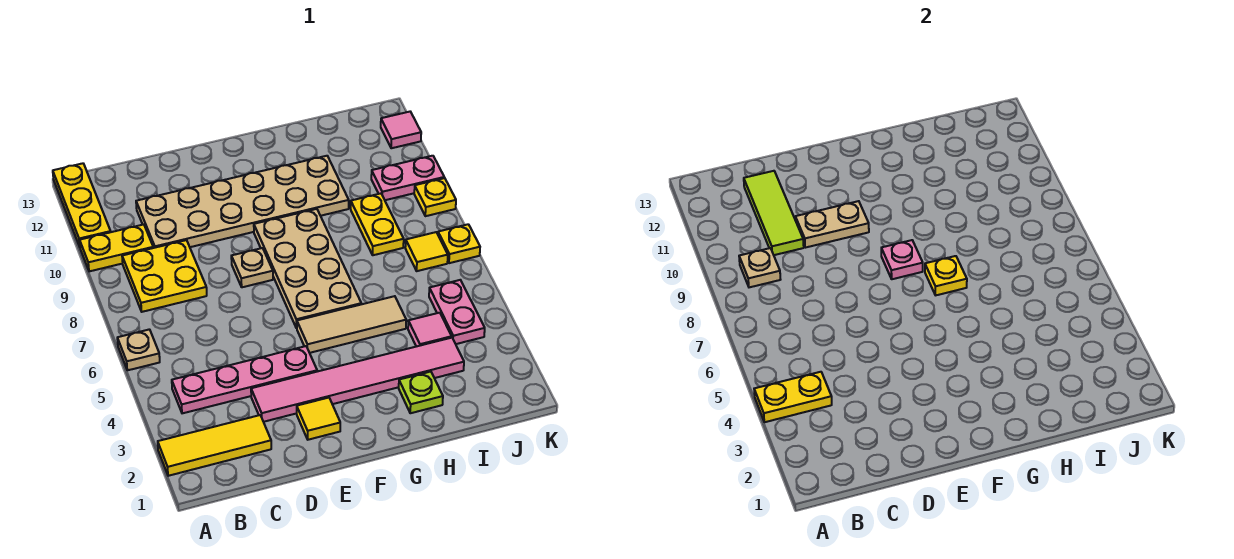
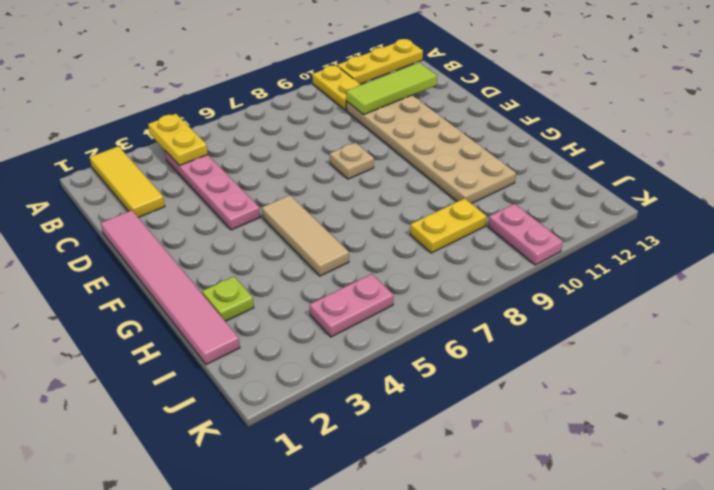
pink 1x6 tile [101,210,240,365] -> pink 1x6 tile moved to [251,338,464,422]
none -> tan 1x1 plate [117,329,160,370]
none -> yellow 2x2 plate [122,240,207,312]
none -> yellow 1x1 tile [297,398,340,440]

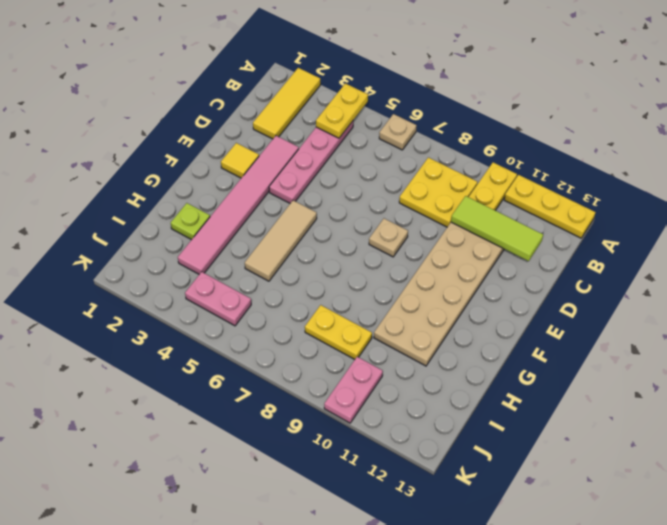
none -> tan 2x4 plate [254,209,361,328]
none -> pink 1x1 tile [408,313,452,347]
none -> yellow 1x1 tile [405,232,448,271]

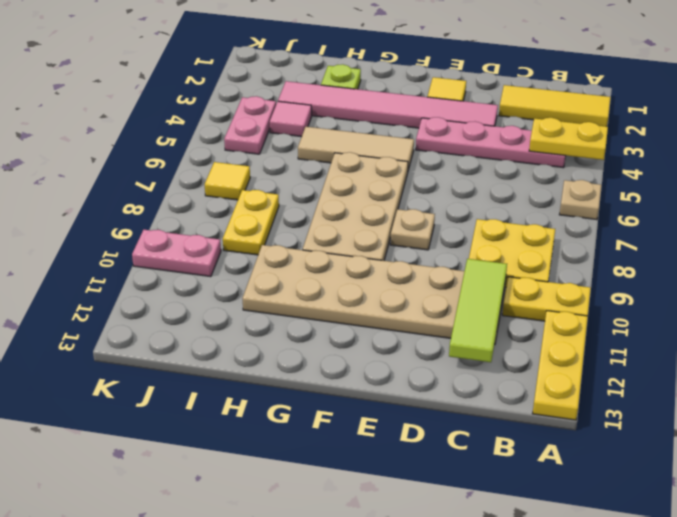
none -> yellow 1x1 plate [438,224,480,263]
none -> yellow 1x1 plate [414,178,456,216]
none -> pink 1x1 tile [381,112,421,148]

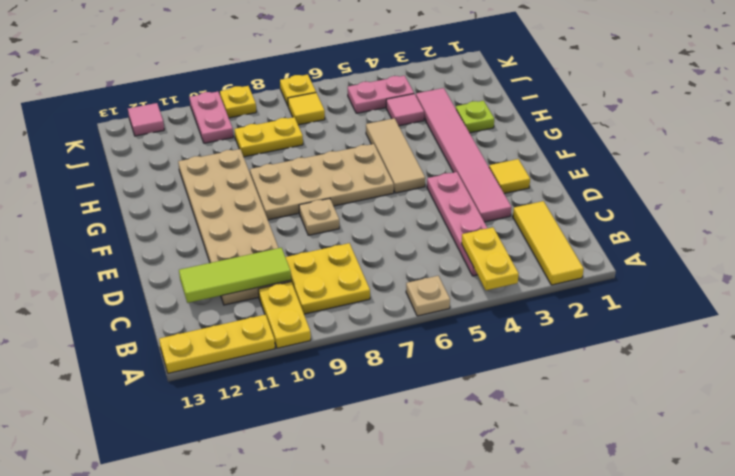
none -> tan 1x1 plate [739,248,781,287]
none -> tan 1x2 plate [795,201,869,248]
none -> pink 1x1 plate [881,240,923,279]

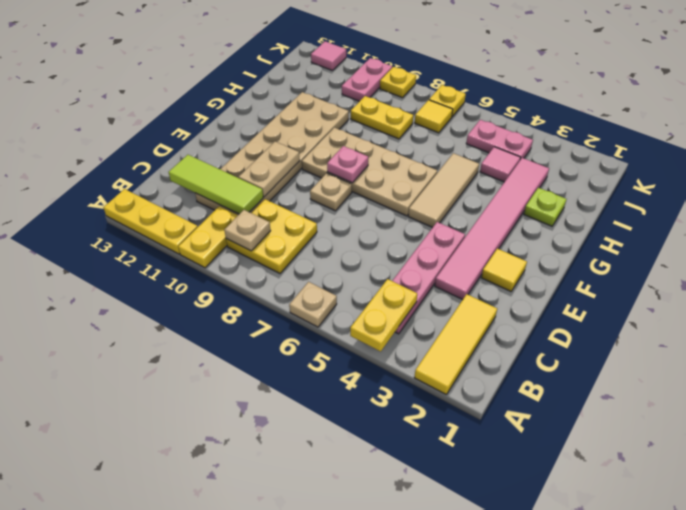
none -> yellow 1x1 plate [925,256,967,295]

